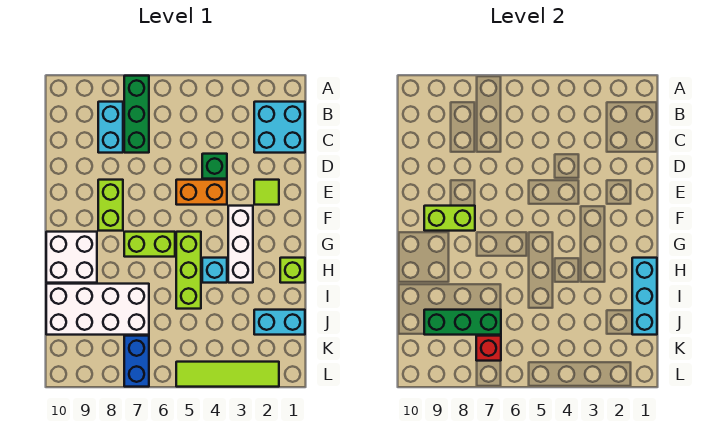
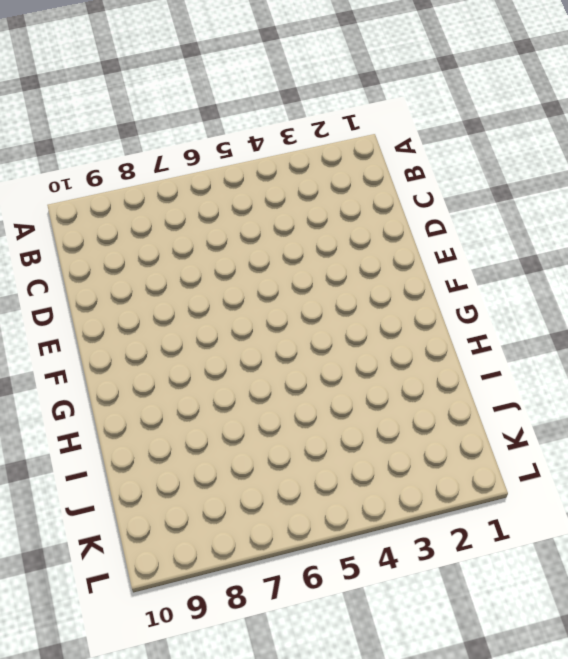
none -> green 1x3 brick [124,76,149,153]
none -> cyan 2x2 brick [254,102,305,153]
none -> cyan 1x2 brick [98,102,123,153]

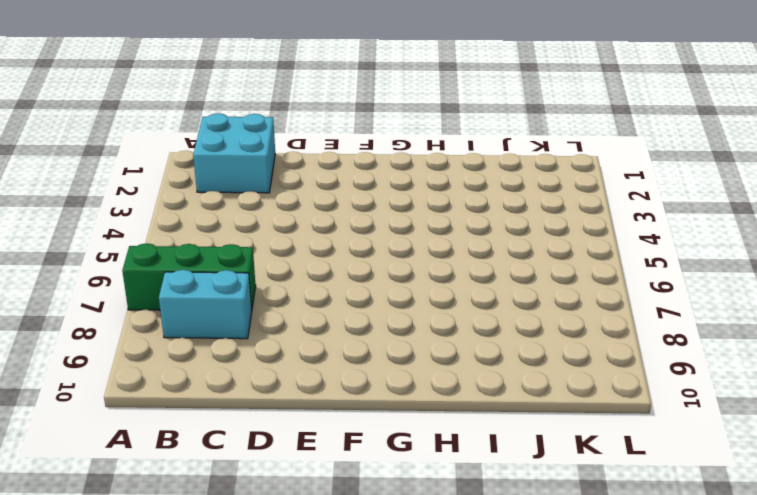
none -> green 1x1 brick [202,154,227,179]
none -> lime 1x1 tile [254,180,279,205]
none -> orange 1x2 brick [176,180,227,205]

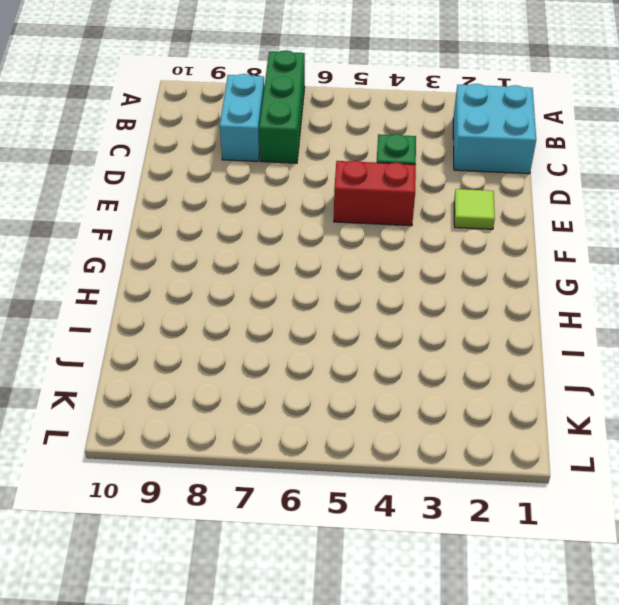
red 1x2 brick [334,161,416,226] -> orange 1x2 brick [176,180,227,205]
none -> lime 1x2 brick [98,180,123,231]
none -> white 1x3 brick [228,206,253,283]
none -> lime 1x3 brick [176,232,201,309]

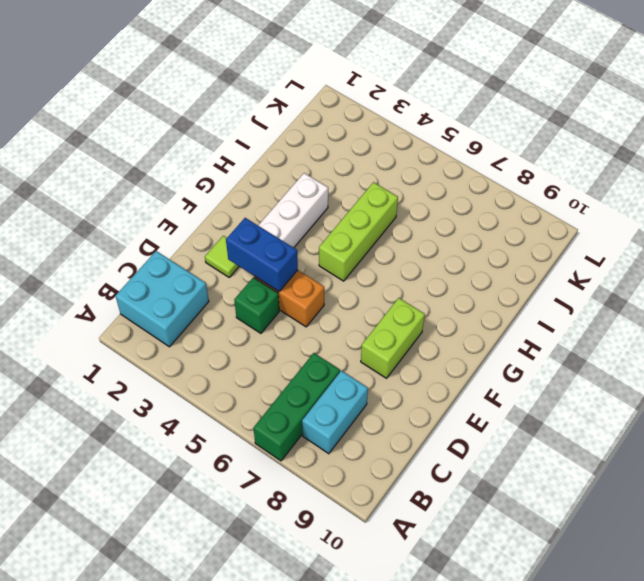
blue 1x2 brick [226,218,298,292] -> blue 1x2 brick turned to [124,336,149,387]
none -> lime 1x2 brick [124,232,175,257]
none -> white 2x2 brick [46,232,97,283]
none -> lime 1x1 brick [280,258,305,283]

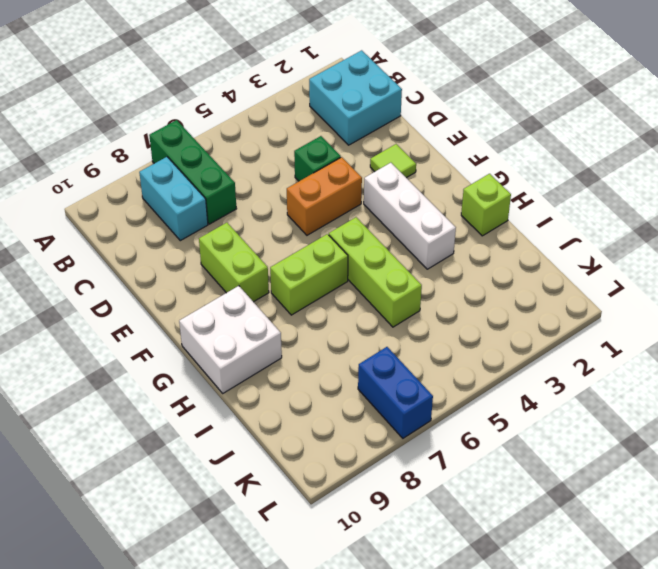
none -> cyan 1x1 brick [202,258,227,283]
none -> white 2x4 brick [46,284,149,335]
none -> cyan 1x2 brick [254,310,305,335]

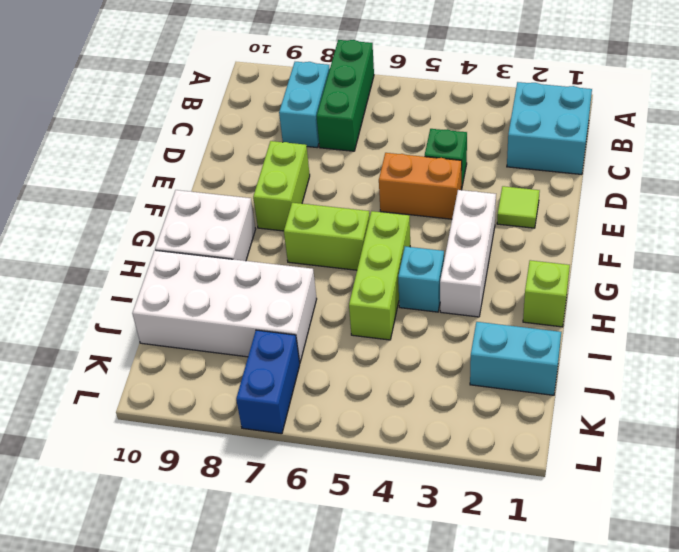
none -> lime 1x4 tile [176,362,279,387]
none -> lime 1x2 brick [424,206,475,231]
none -> cyan 1x3 brick [632,258,657,335]

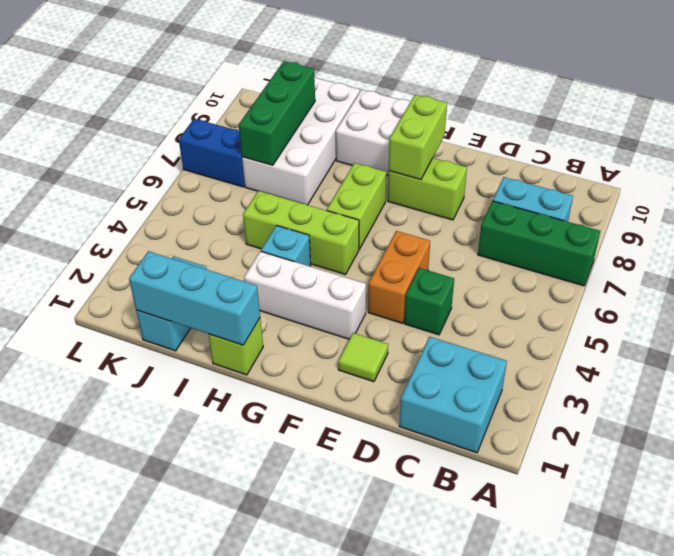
none -> lime 1x4 tile [176,362,279,387]
none -> red 1x1 brick [476,336,501,361]

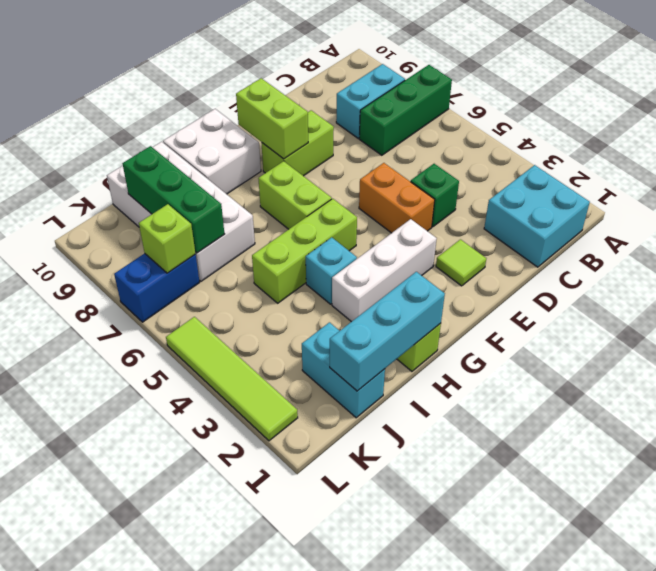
lime 1x1 brick [139,204,196,273] -> red 1x1 brick [476,336,501,361]

